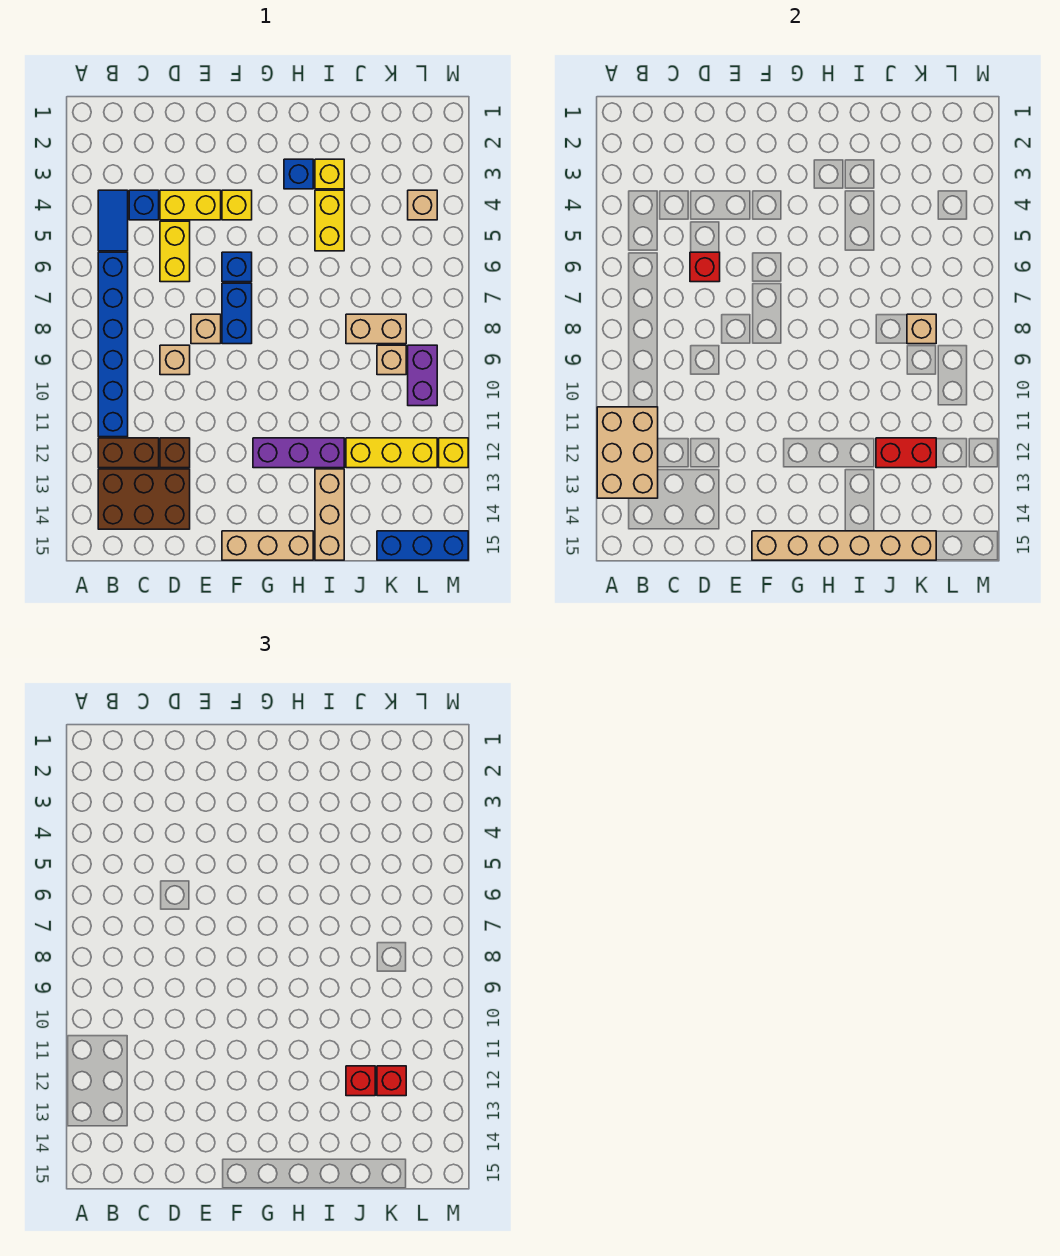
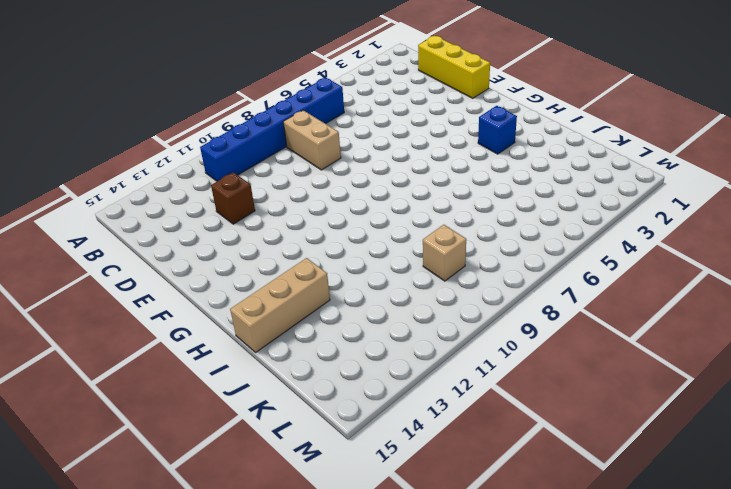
yellow 1x3 brick [418,36,490,98] -> yellow 1x3 brick moved to [346,438,437,468]
tan 1x2 brick [283,110,341,170] -> tan 1x2 brick moved to [346,314,406,344]
none -> blue 1x2 tile [98,190,128,251]
none -> brown 1x2 brick [98,438,159,468]
none -> brown 2x3 brick [98,469,190,529]
none -> blue 1x1 brick [129,190,159,220]

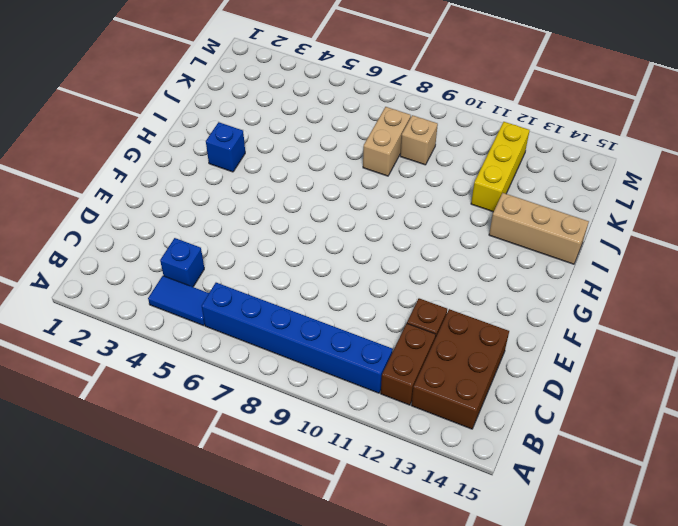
none -> yellow 1x2 brick [160,190,221,220]
none -> yellow 1x2 brick [160,221,190,282]
none -> tan 1x1 brick [160,345,190,375]
none -> tan 1x1 brick [191,314,221,344]

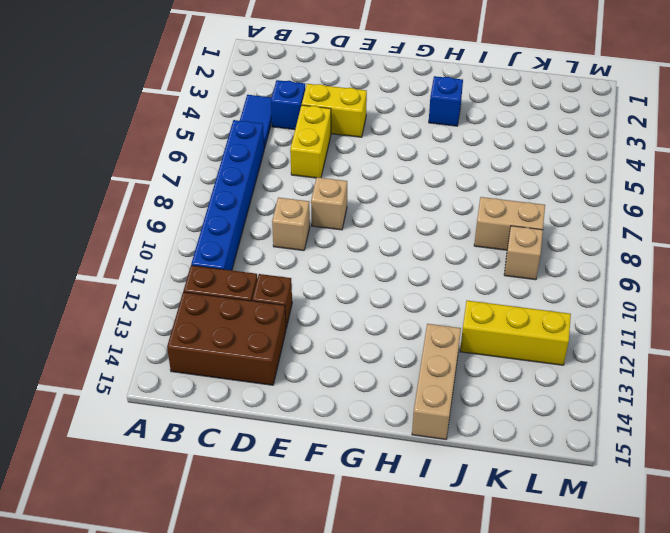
none -> yellow 1x1 brick [222,190,252,220]
none -> blue 1x1 brick [222,252,252,282]
none -> blue 1x2 brick [222,283,252,344]
none -> tan 1x3 brick [222,531,313,560]

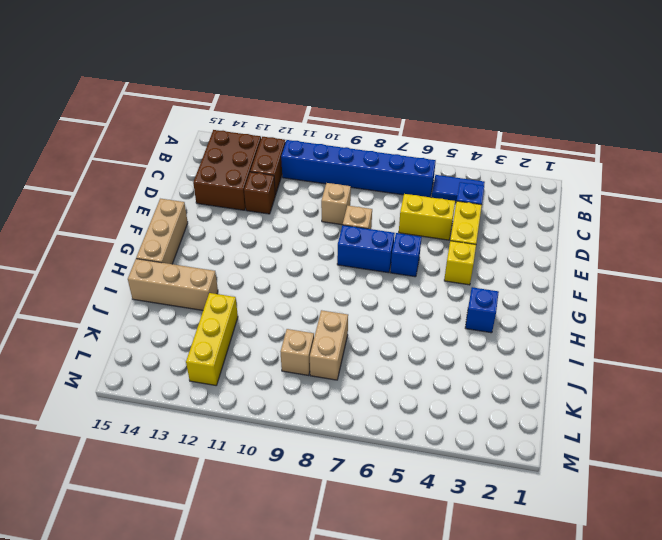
none -> purple 1x3 brick [253,438,344,468]
none -> yellow 1x1 brick [315,159,344,189]
none -> yellow 1x2 brick [315,190,344,251]
none -> blue 1x3 brick [377,531,468,560]

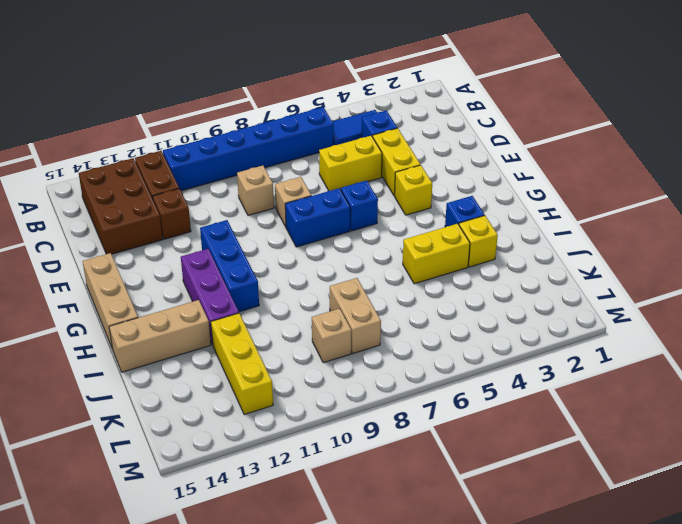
blue 1x3 brick [200,220,259,312] -> blue 1x3 brick moved to [377,531,468,560]
none -> tan 1x1 brick [408,190,437,220]
none -> purple 1x2 brick [408,345,437,406]
none -> yellow 1x1 brick [439,438,468,468]
none -> tan 2x3 brick [597,407,658,498]

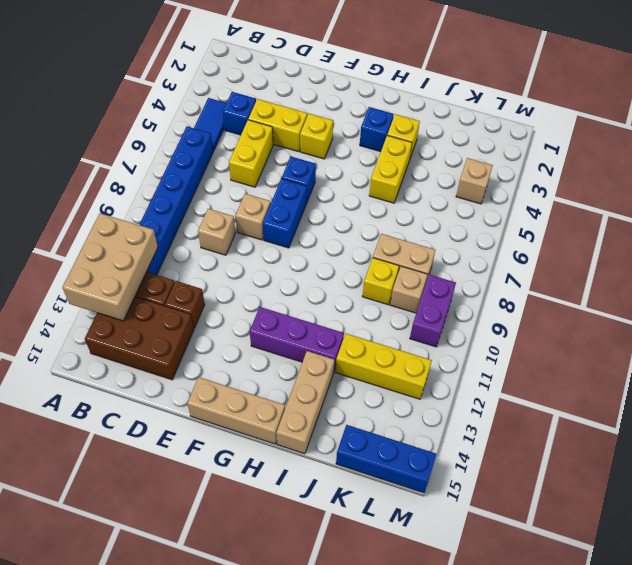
yellow 1x1 brick [362,258,399,305] -> yellow 1x1 brick moved to [439,438,468,468]
none -> red 1x1 brick [690,252,720,282]
none -> tan 1x6 brick [752,531,936,560]
none -> red 1x2 brick [876,438,936,468]
none -> tan 1x1 brick [907,314,936,344]

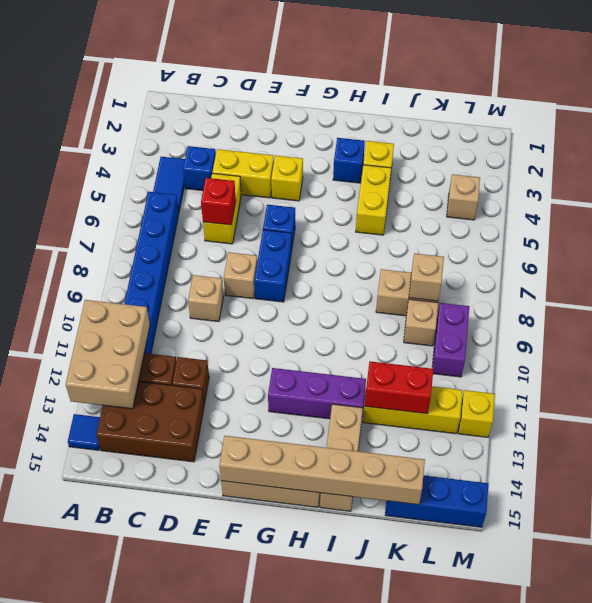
blue 1x1 tile [68,414,100,450] -> none
none -> red 1x1 brick [346,1066,375,1096]
none -> red 1x1 brick [377,1066,406,1096]

